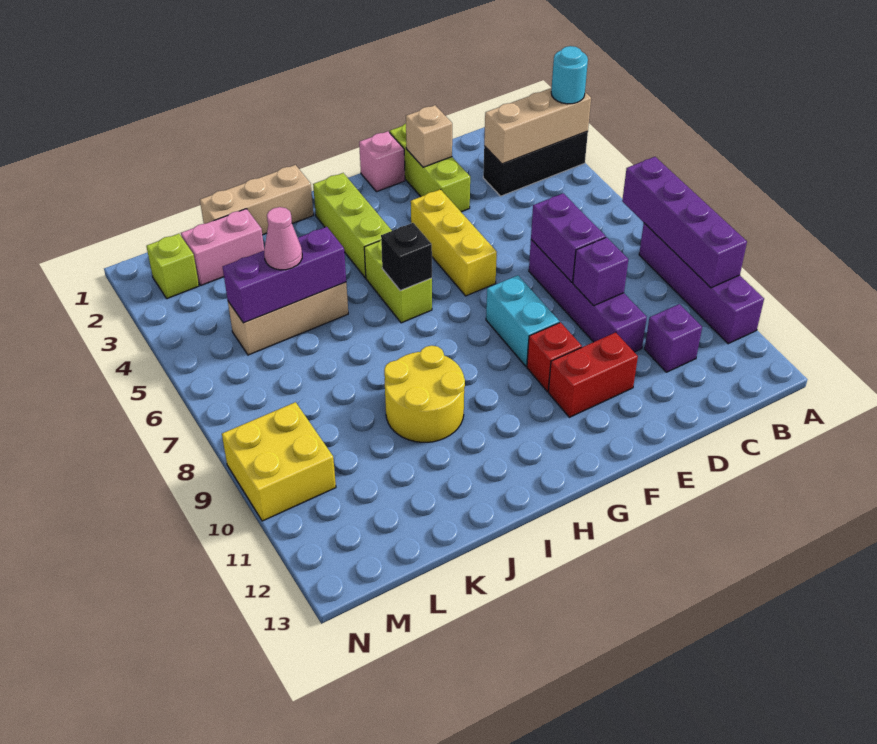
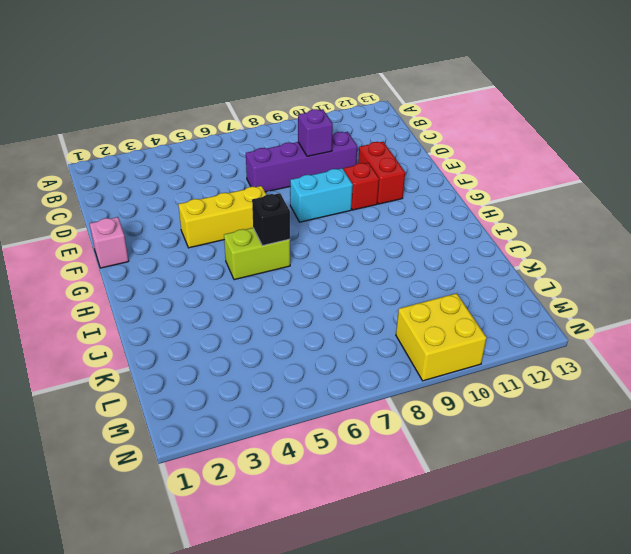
none -> black 1x3 brick [483,131,588,196]
none -> purple 1x4 brick [639,223,764,344]
none -> purple 1x1 brick [645,304,702,372]

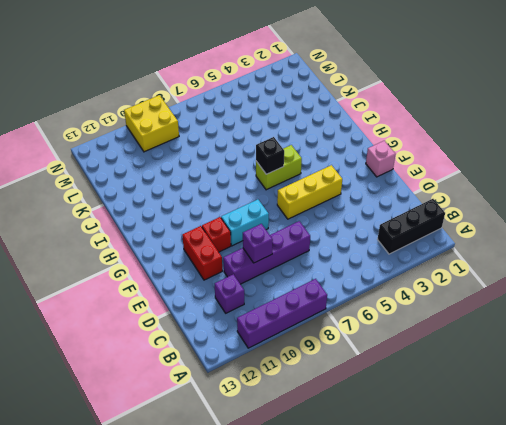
black 1x3 brick [378,199,445,254] -> black 1x3 brick turned to [483,131,588,196]
none -> lime 1x3 brick [390,124,470,212]
none -> lime 1x3 brick [313,173,392,278]
none -> tan 1x3 brick [200,165,313,235]

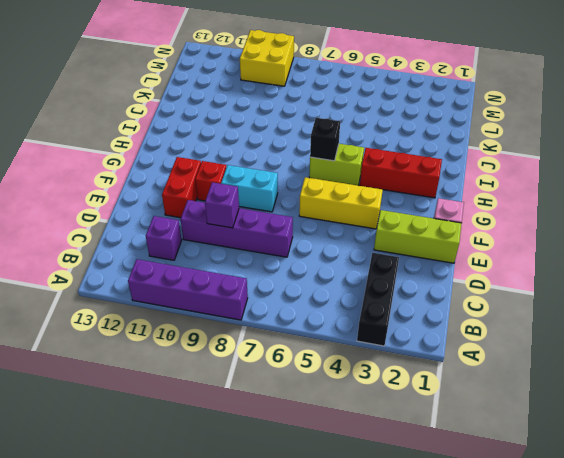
red 1x3 brick [360,148,442,198] -> lime 1x3 brick [313,173,392,278]
none -> tan 1x3 brick [200,165,313,235]
none -> yellow 2x2 round brick [384,346,465,442]
none -> tan 1x3 brick [228,282,348,355]

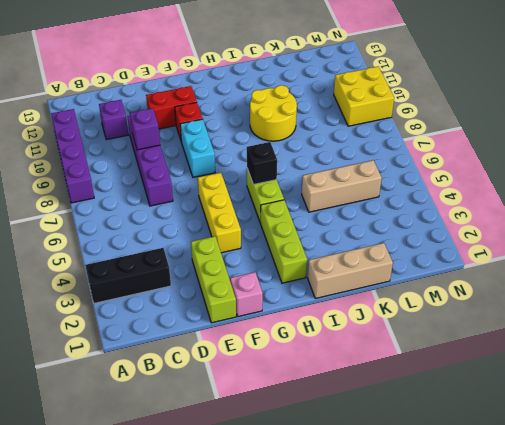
none -> pink 1x2 brick [181,209,264,285]
none -> lime 1x1 brick [146,234,199,299]
none -> tan 1x3 brick [484,88,591,164]

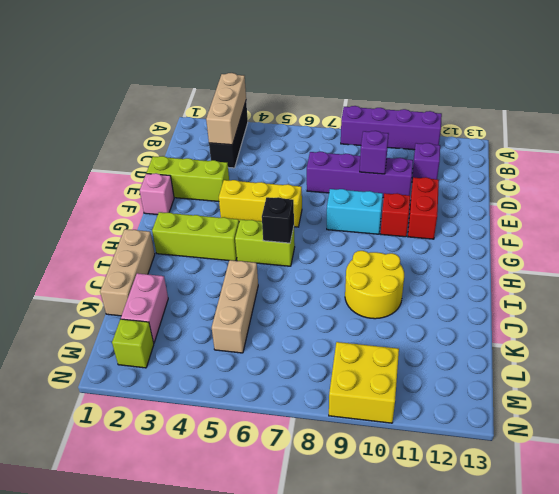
none -> purple 1x4 brick [622,157,747,288]
none -> purple 1x2 brick [531,193,606,282]
none -> tan 1x1 brick [406,105,452,167]

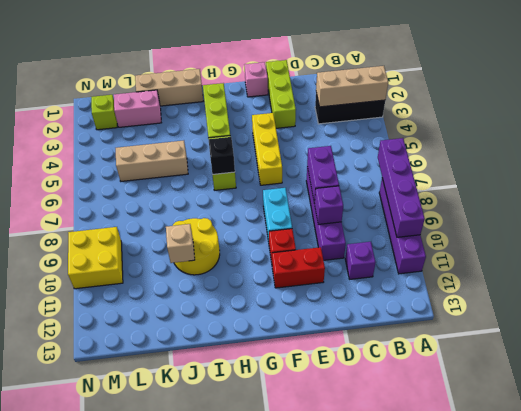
tan 1x1 brick [166,224,195,263] -> tan 1x1 brick moved to [406,105,452,167]
none -> purple 1x3 brick [223,227,346,323]
none -> cyan 1x1 round brick [551,46,588,104]
none -> pink 1x1 cone [264,207,302,270]

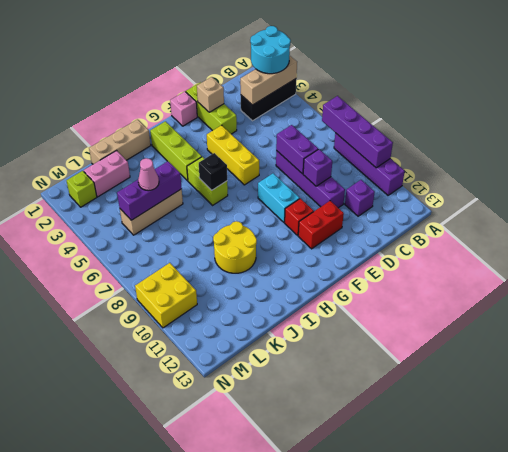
cyan 2x2 round brick [250,26,291,74] -> cyan 1x1 round brick [551,46,588,104]

